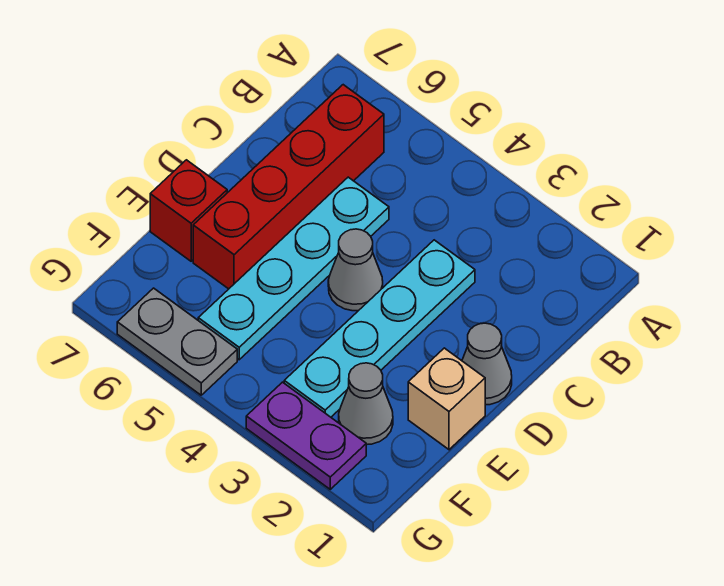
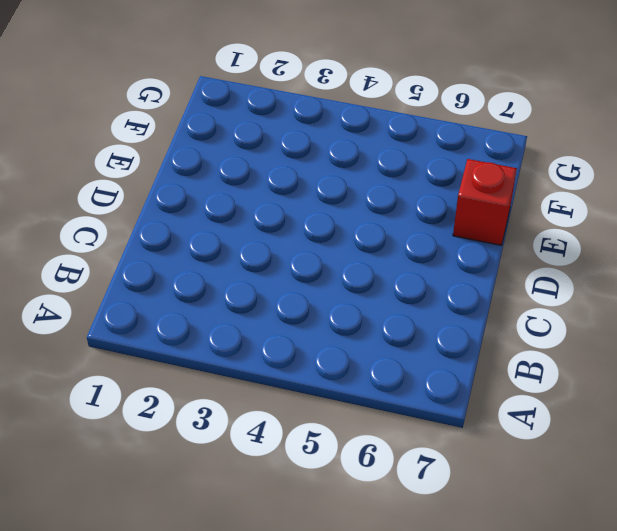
none -> red 1x4 brick [193,85,384,289]
none -> cyan 1x4 plate [284,240,475,417]

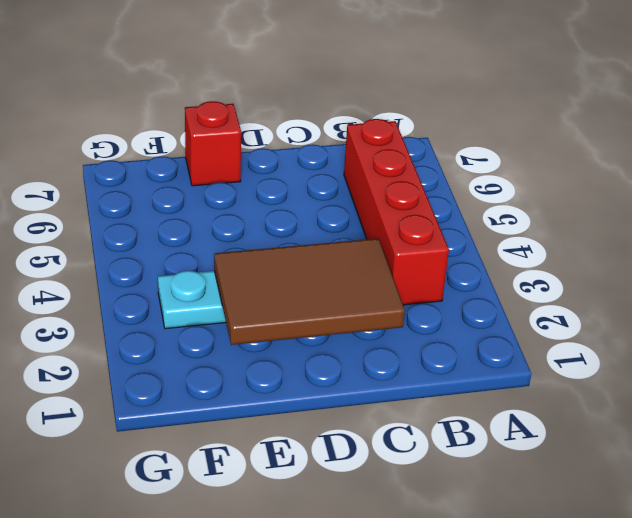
red 1x4 brick [344,119,449,305] -> red 1x4 brick turned to [193,85,384,289]
brown 2x3 tile [214,238,405,345] -> none
none -> cyan 1x4 plate [198,177,389,360]
none -> grey 1x1 cone [462,323,512,405]

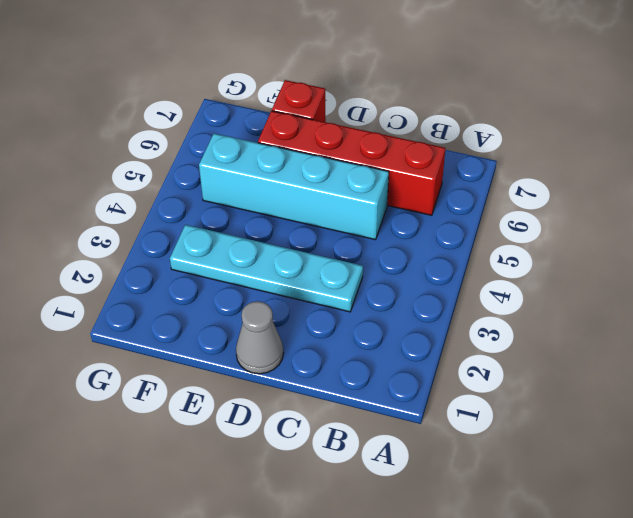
cyan 1x4 brick [199,133,389,240] -> cyan 1x4 plate [198,177,389,360]
none -> grey 1x1 cone [328,229,383,311]
none -> tan 1x1 brick [408,348,485,450]

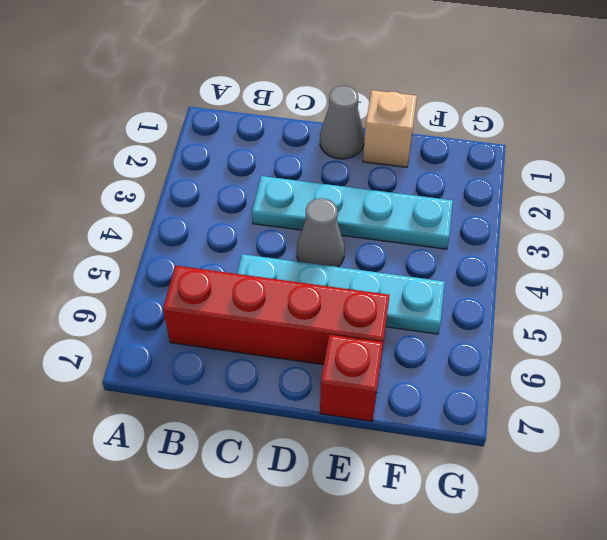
none -> grey 1x1 cone [339,363,393,445]
none -> purple 1x2 plate [246,382,366,489]

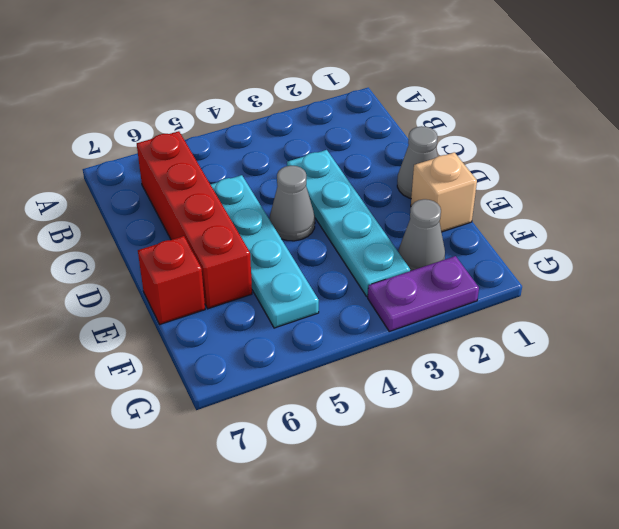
none -> grey 1x2 plate [117,288,237,395]

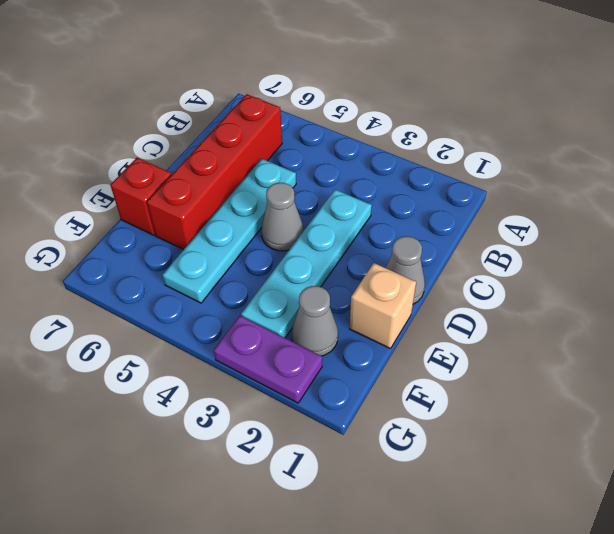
none -> grey 1x2 plate [117,288,237,395]

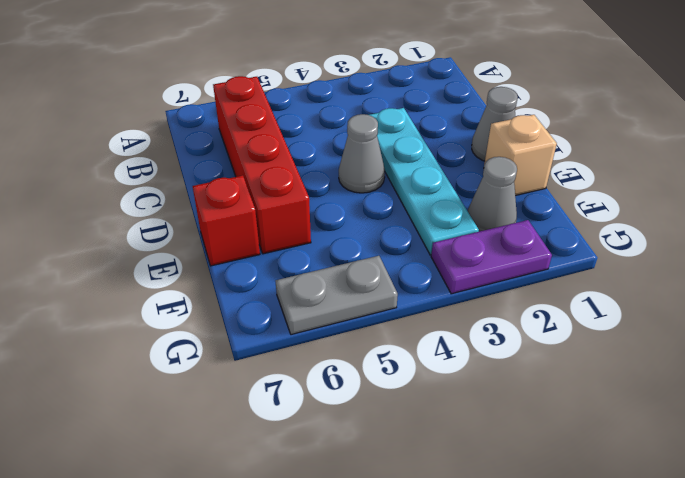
none -> cyan 1x4 plate [198,177,389,360]

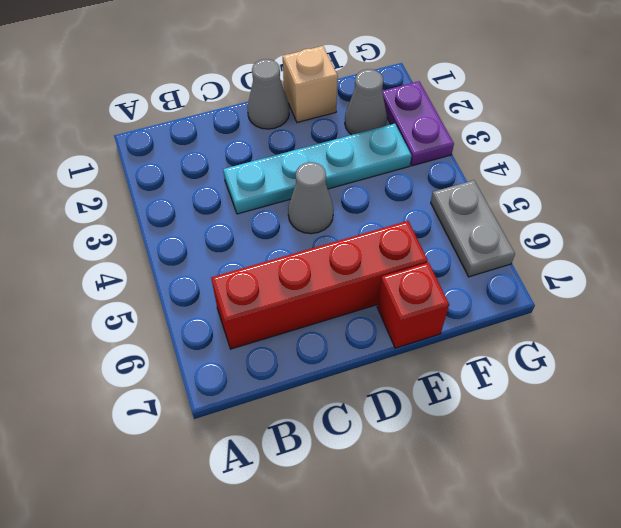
none -> cyan 1x4 plate [198,177,389,360]

